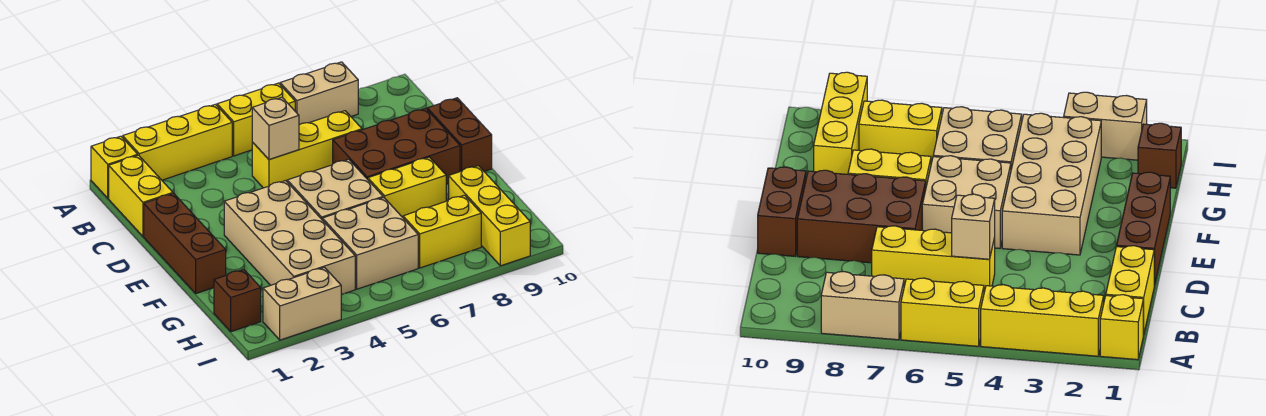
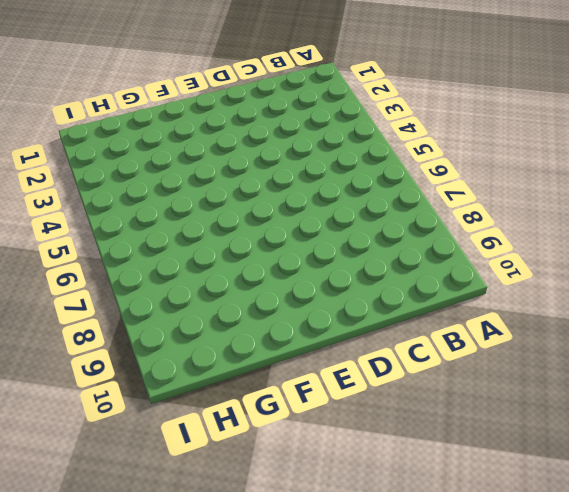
none -> yellow 1x1 brick [91,136,138,198]
none -> yellow 1x3 brick [123,104,232,180]
none -> yellow 1x2 brick [217,83,295,156]

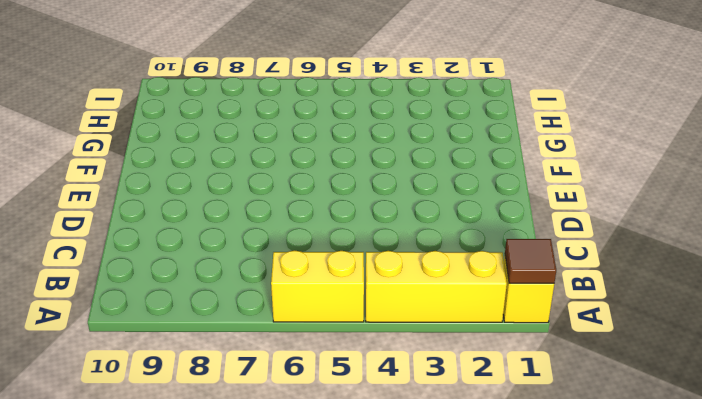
brown 1x1 tile [505,239,556,283] -> none
none -> tan 1x2 brick [280,62,358,125]
none -> yellow 1x2 brick [109,155,173,236]
none -> yellow 1x3 brick [252,111,362,188]

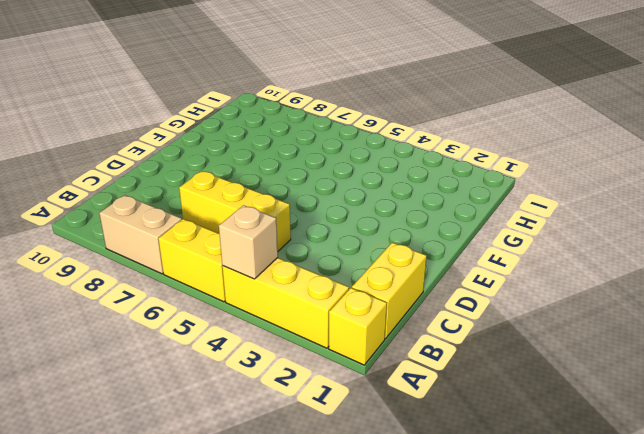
tan 1x1 brick [219,205,278,279] -> tan 1x1 brick moved to [252,98,299,159]
none -> brown 1x3 brick [144,193,226,293]
none -> brown 2x3 brick [333,108,460,184]
none -> brown 1x2 brick [427,98,492,172]

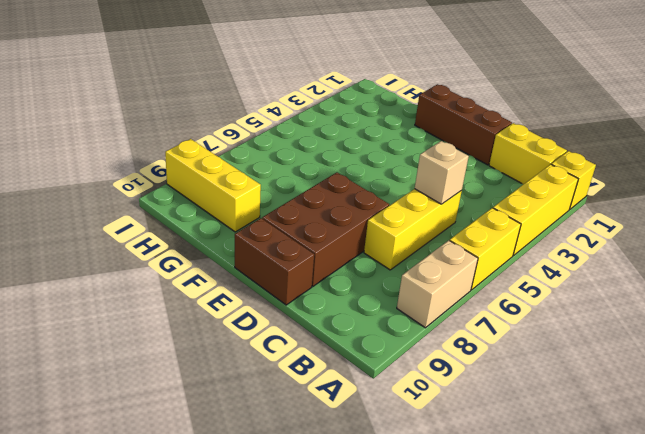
none -> tan 2x4 brick [224,181,355,295]
none -> tan 2x2 brick [287,159,383,219]
none -> yellow 1x2 brick [368,157,447,217]

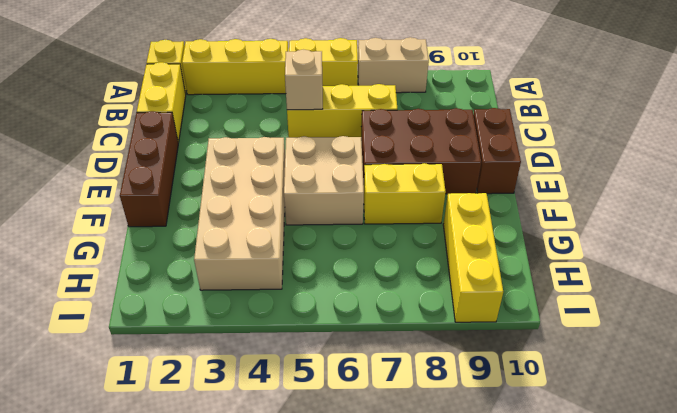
none -> tan 2x2 brick [322,198,418,289]
none -> brown 1x1 brick [214,270,261,332]
none -> yellow 1x2 brick [403,195,481,268]

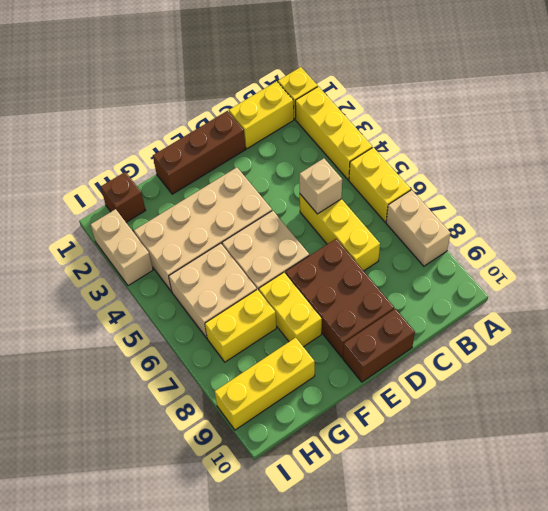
yellow 1x2 brick [205,289,276,362] -> yellow 1x2 brick turned to [403,195,481,268]

